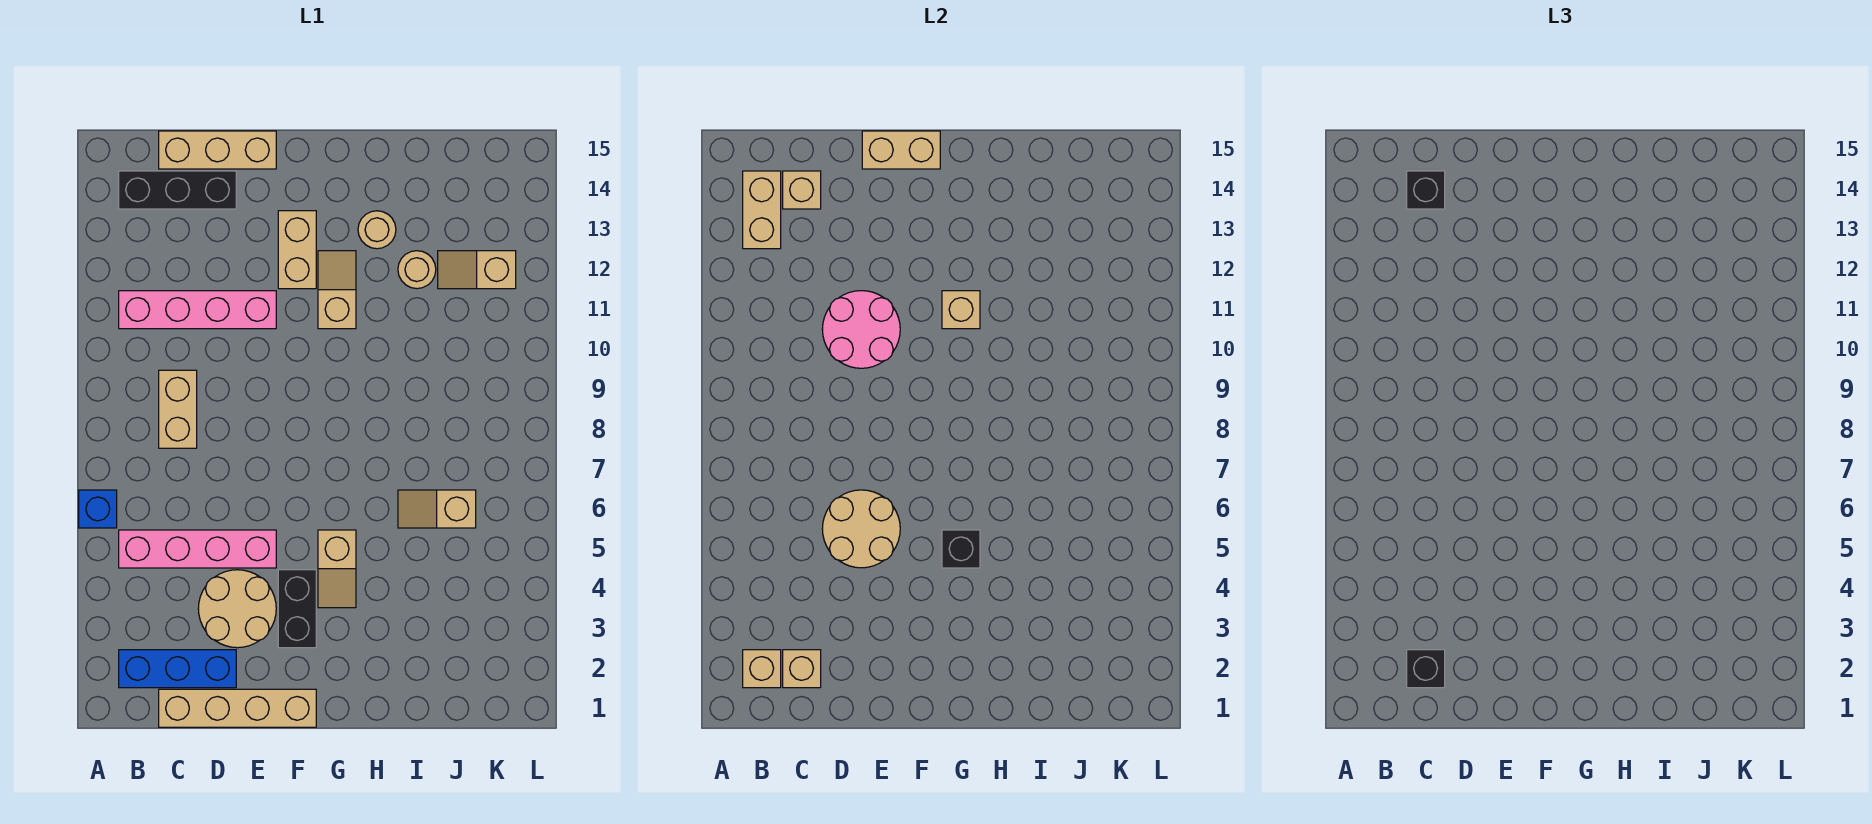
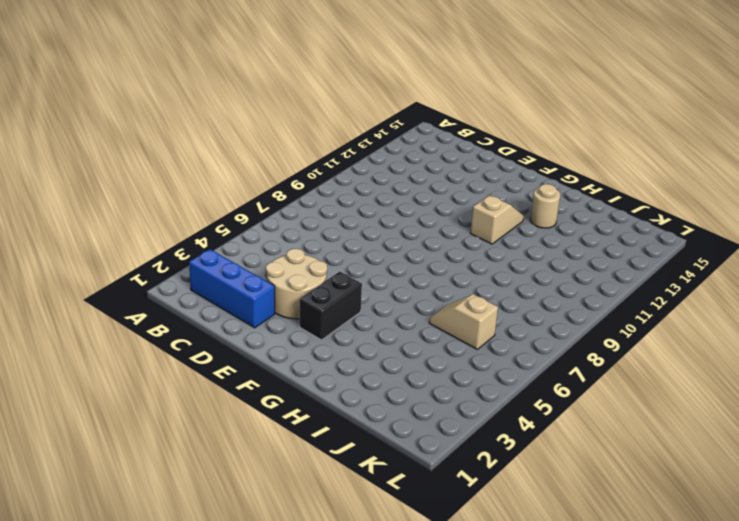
none -> blue 1x1 brick [79,490,117,528]
none -> pink 1x4 brick [119,530,276,568]
none -> pink 1x4 brick [119,291,276,329]

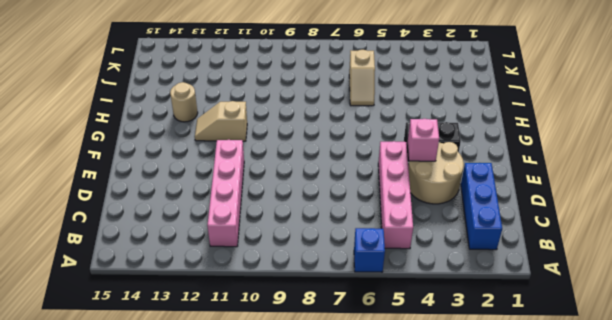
pink 1x1 brick [408,119,439,161] -> none
none -> black 1x3 brick [119,171,236,209]
none -> tan 1x4 brick [159,689,316,727]
none -> tan 1x2 brick [159,370,197,448]

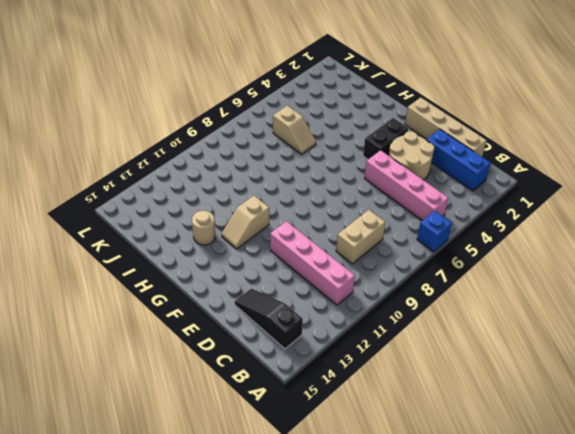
black 1x3 slope [234,288,303,349] -> black 1x3 brick [119,171,236,209]
none -> tan 1x3 brick [159,131,276,169]
none -> tan 1x2 brick [278,211,316,289]
none -> tan 1x2 slope [318,530,356,608]

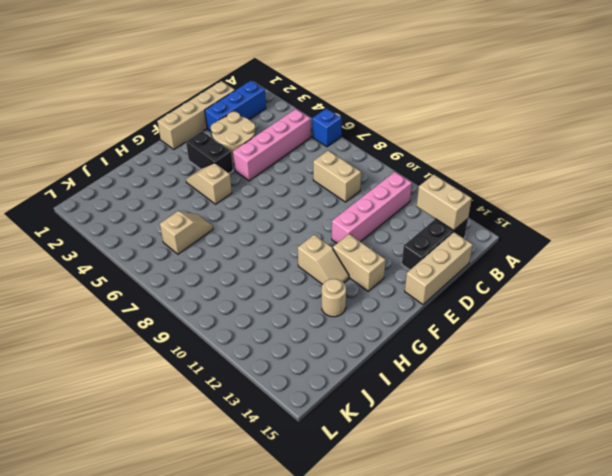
none -> tan 1x1 round brick [398,251,436,289]
none -> tan 1x2 slope [438,251,516,289]
none -> tan 1x1 brick [743,650,781,688]

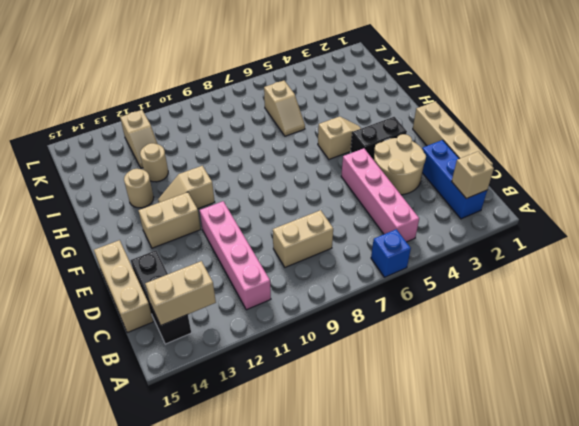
none -> tan 1x1 brick [783,650,821,688]
none -> tan 1x1 brick [783,171,821,209]
none -> tan 2x2 round brick [822,490,900,568]

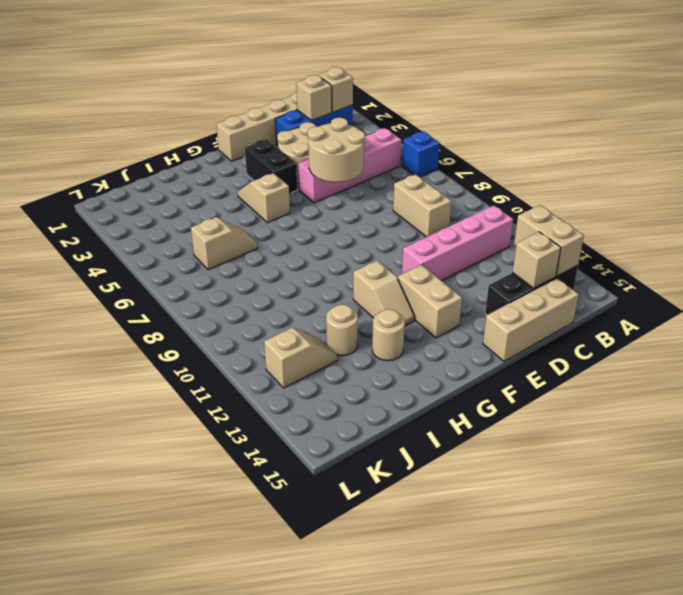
none -> pink 2x2 round brick [822,291,900,368]
none -> tan 1x2 brick [862,131,940,169]
none -> black 1x1 brick [942,530,980,568]

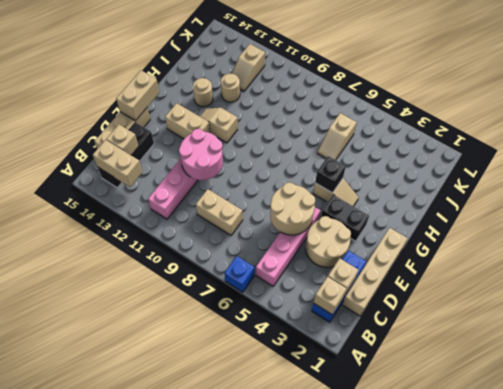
none -> tan 1x1 brick [942,291,980,329]
none -> black 1x1 brick [1407,650,1445,688]
none -> black 1x1 brick [1407,171,1445,209]

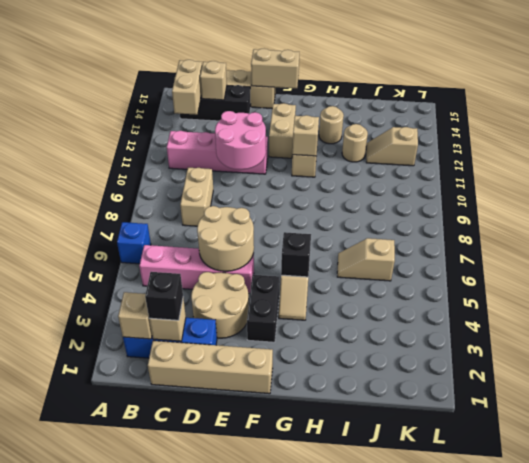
none -> black 1x1 brick [1407,171,1445,209]

